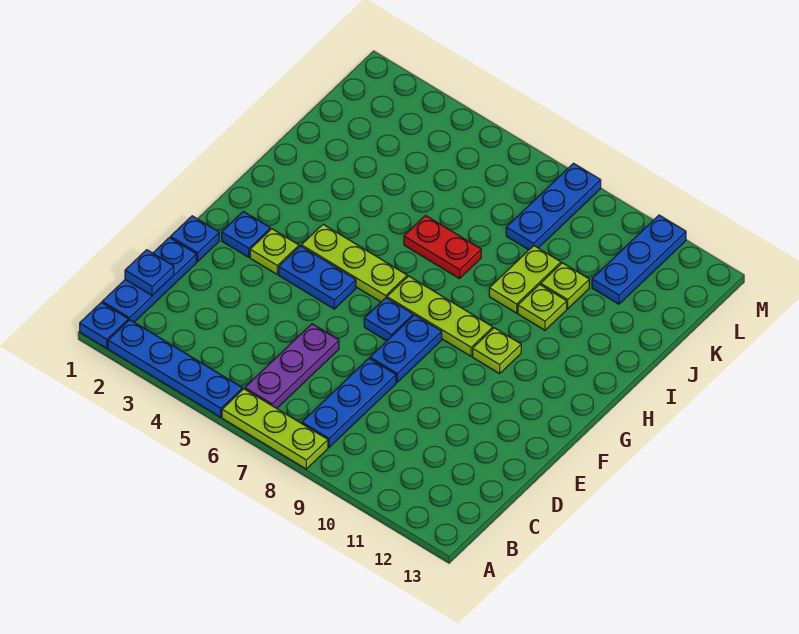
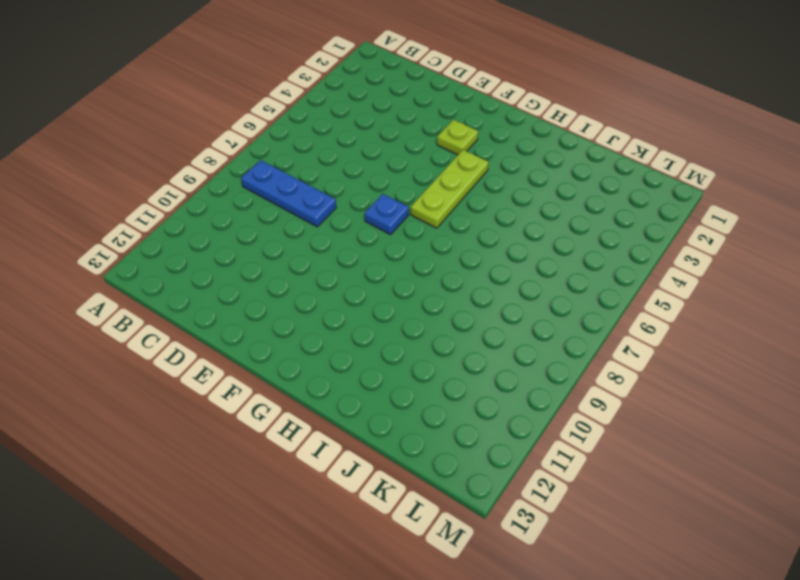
none -> blue 1x1 plate [80,303,128,348]
none -> blue 1x4 plate [108,320,242,417]
none -> lime 1x3 plate [222,389,328,469]

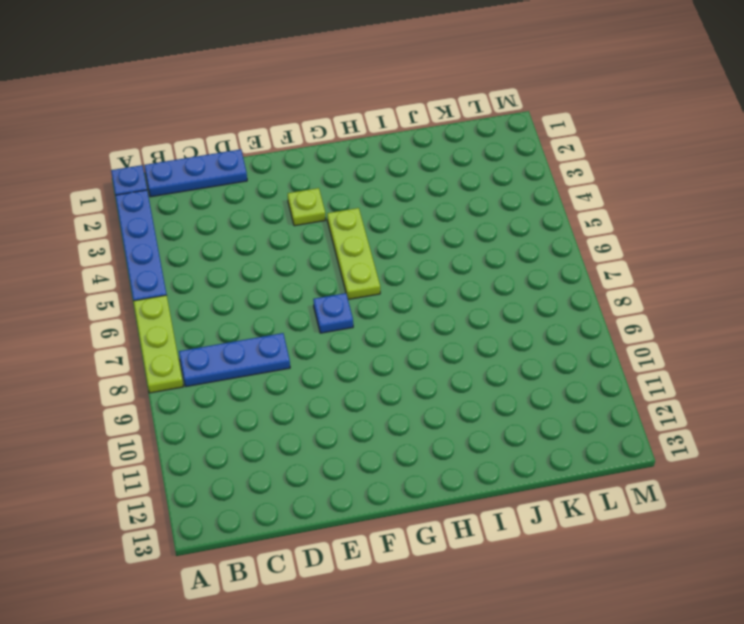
none -> purple 1x3 plate [245,324,339,408]
none -> blue 1x1 plate [170,216,219,262]
none -> blue 1x2 plate [370,315,442,382]

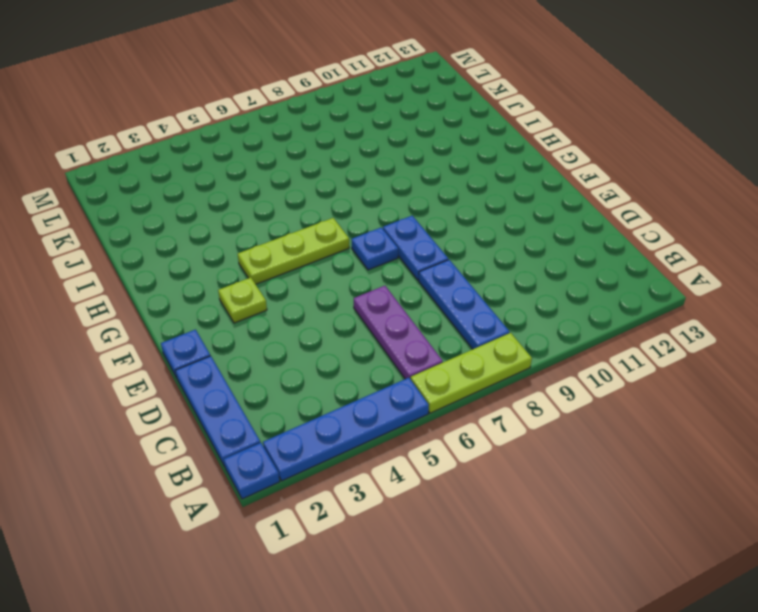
none -> blue 1x1 plate [222,211,270,257]
none -> blue 1x2 plate [279,246,356,309]
none -> lime 1x3 plate [387,276,493,356]

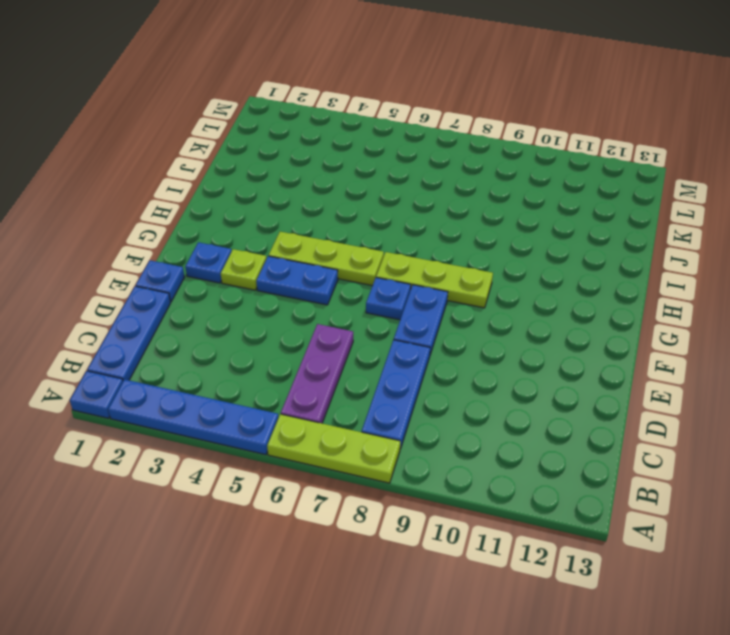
none -> lime 1x1 plate [473,328,521,374]
none -> red 1x2 plate [404,216,481,279]
none -> lime 1x2 plate [489,246,561,313]

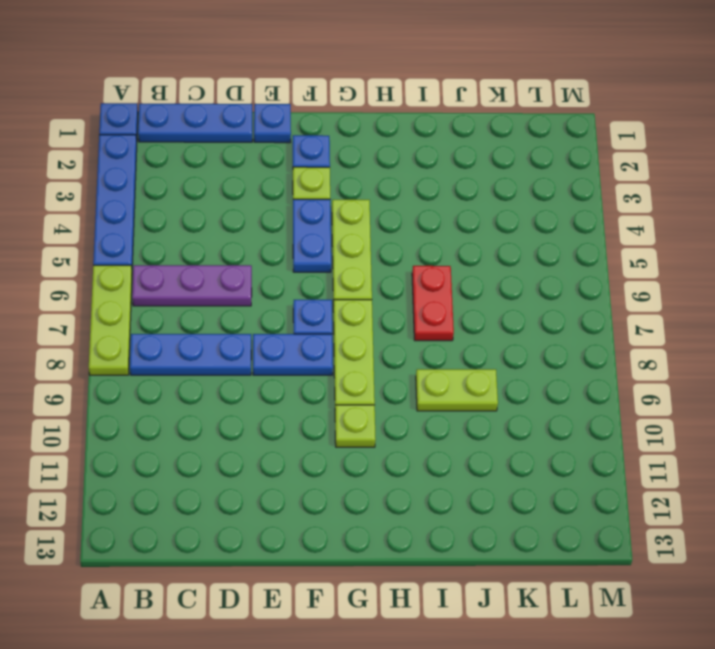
none -> lime 1x1 plate [518,284,567,330]
none -> lime 1x1 plate [541,263,589,309]
none -> blue 1x3 plate [506,163,601,250]

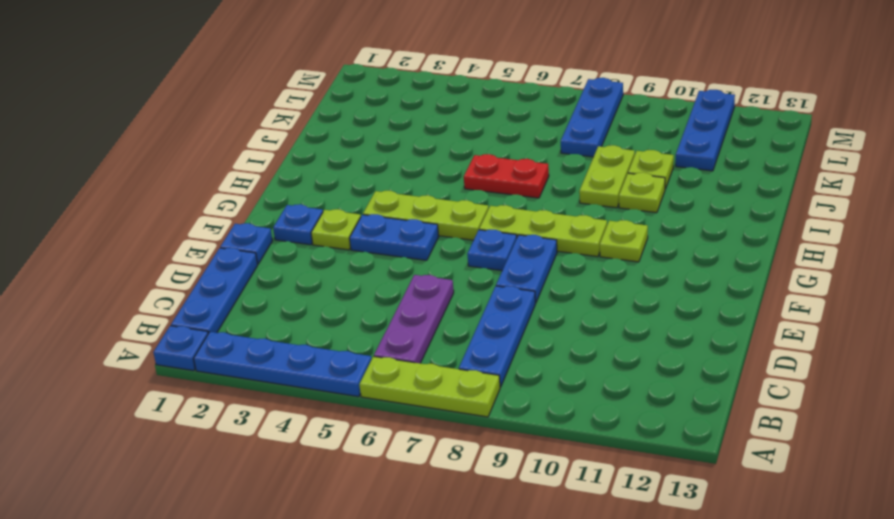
none -> blue 1x1 plate [125,250,174,295]

